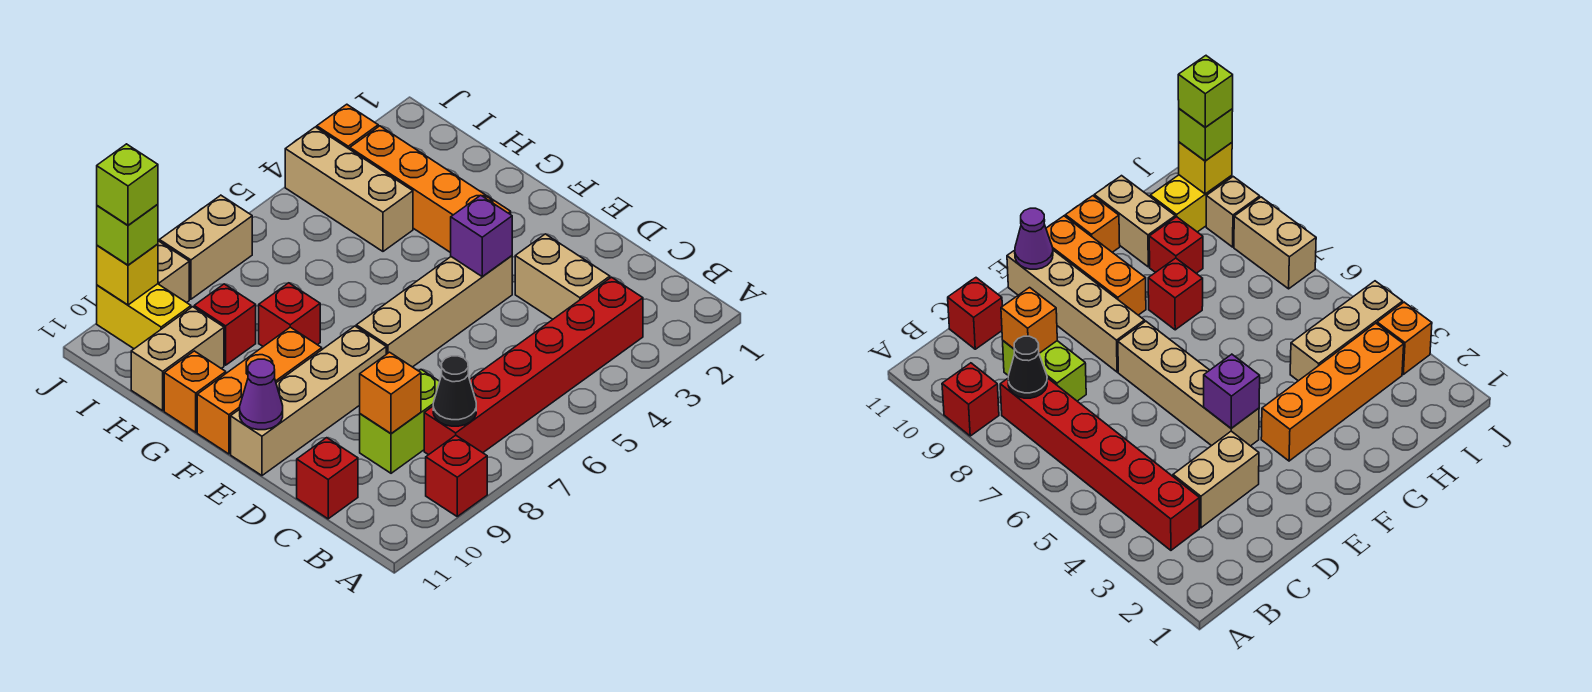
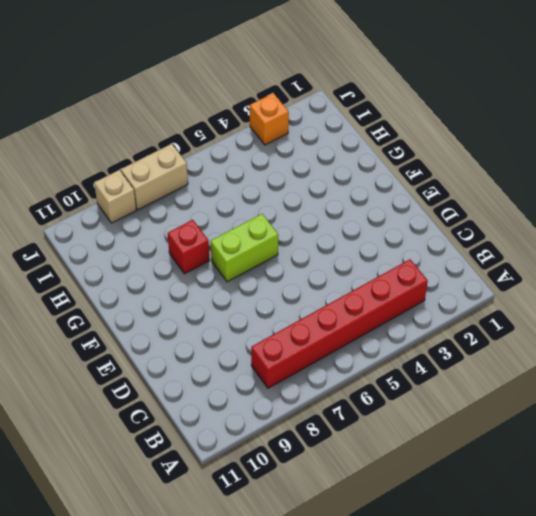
lime 1x2 brick [211,214,278,282] -> lime 1x2 brick moved to [360,370,440,473]
none -> red 1x1 brick [426,435,487,516]
none -> tan 1x2 brick [515,234,610,319]
none -> red 1x1 brick [297,438,358,519]

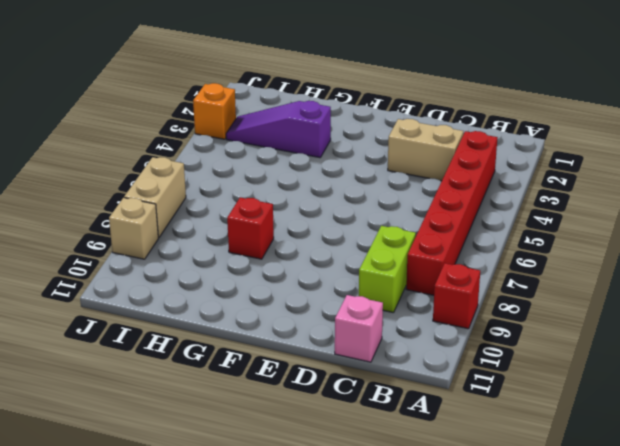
pink 1x1 brick [335,295,383,362] -> red 1x1 brick [297,438,358,519]
purple 1x3 slope [226,101,331,158] -> orange 1x4 brick [350,126,511,253]
none -> tan 1x4 brick [356,256,512,367]
none -> tan 1x4 brick [231,326,386,475]
none -> orange 1x3 brick [197,327,322,454]

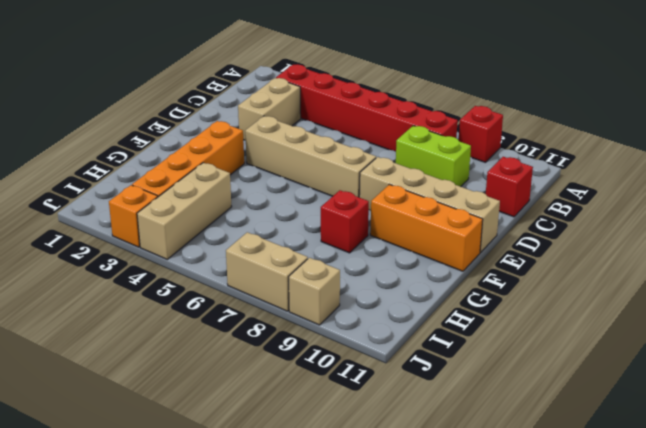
none -> orange 1x1 brick [164,351,226,432]
none -> red 1x1 brick [194,284,256,365]
none -> tan 1x2 brick [131,307,224,411]

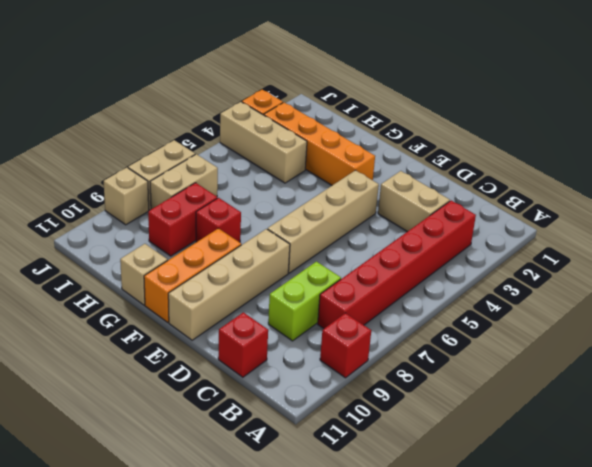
tan 1x1 brick [120,244,168,305] -> orange 1x1 brick [164,351,226,432]
red 1x2 brick [148,183,217,256] -> red 1x1 brick [194,284,256,365]
tan 1x2 brick [150,154,218,209] -> tan 1x2 brick moved to [131,307,224,411]
none -> yellow 1x2 brick [97,284,191,349]
none -> black 1x1 cone [433,356,476,426]
none -> orange 1x1 brick [360,352,421,434]

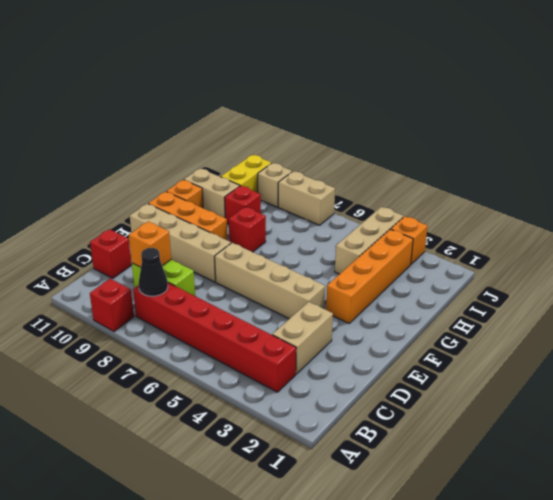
none -> purple 1x1 brick [451,195,512,276]
none -> purple 1x1 cone [240,359,283,430]
none -> yellow 1x1 brick [97,244,158,305]

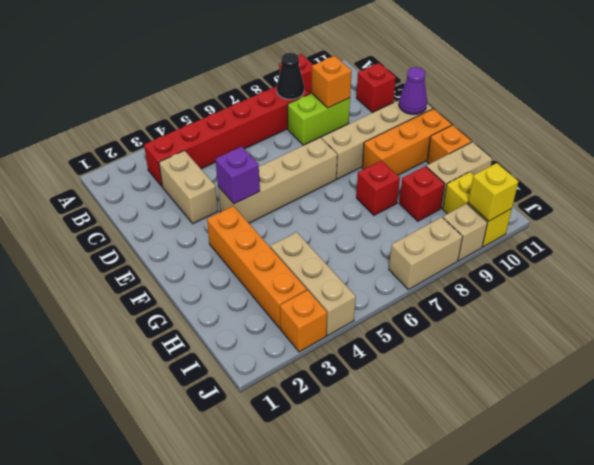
none -> lime 1x1 brick [97,204,158,265]
none -> lime 1x1 brick [97,144,158,225]

